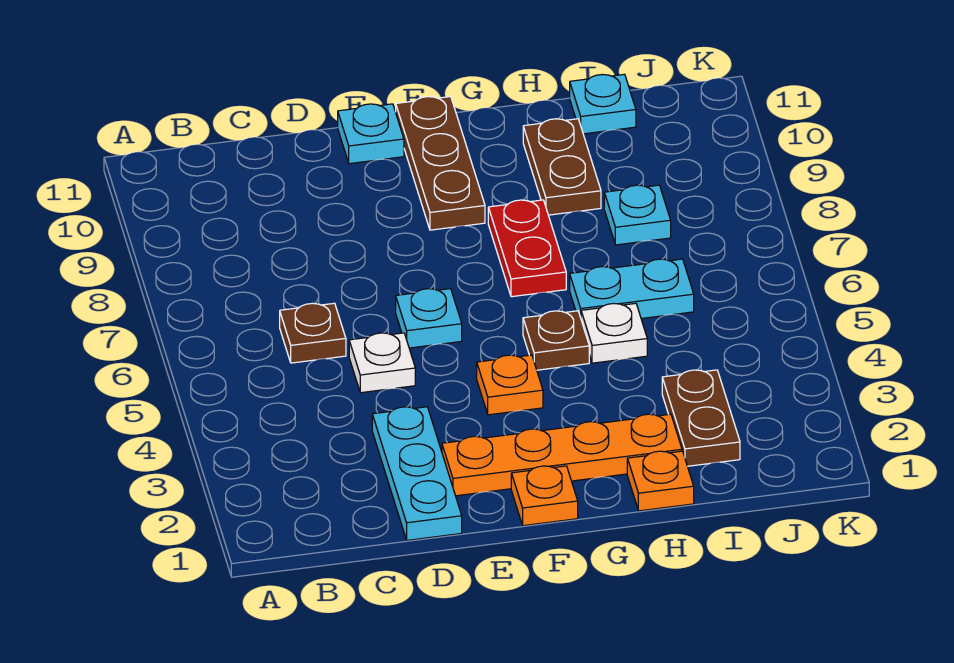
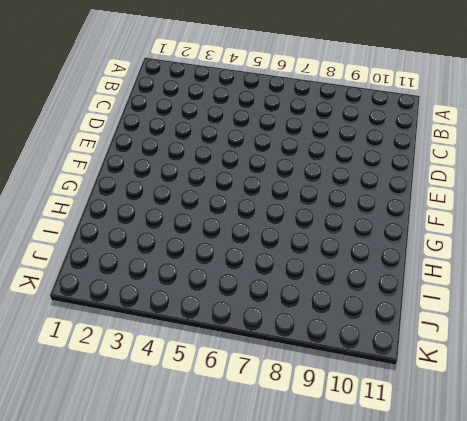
none -> brown 1x1 plate [280,303,346,363]
none -> cyan 1x3 plate [372,407,462,540]
none -> white 1x1 plate [349,333,415,393]

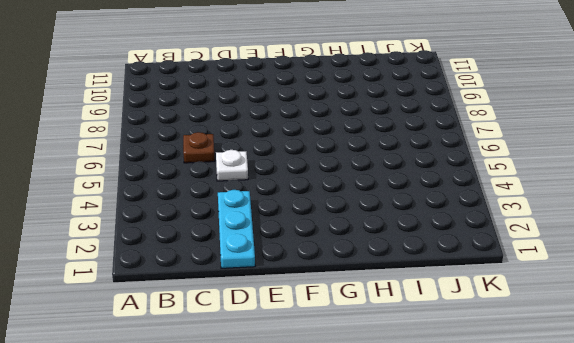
none -> orange 1x4 plate [442,414,682,496]
none -> cyan 1x1 plate [396,289,462,348]
none -> cyan 1x1 plate [338,104,404,164]

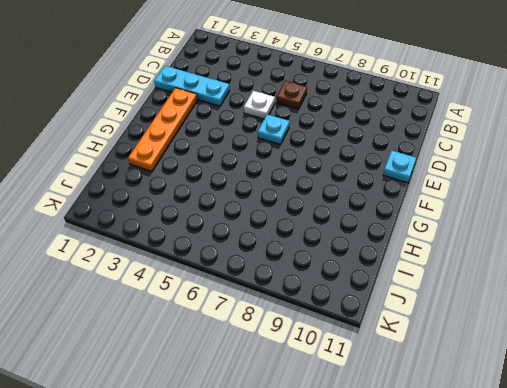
none -> orange 1x1 plate [511,466,578,526]
none -> orange 1x1 plate [477,355,543,415]
none -> brown 1x3 plate [396,97,485,230]

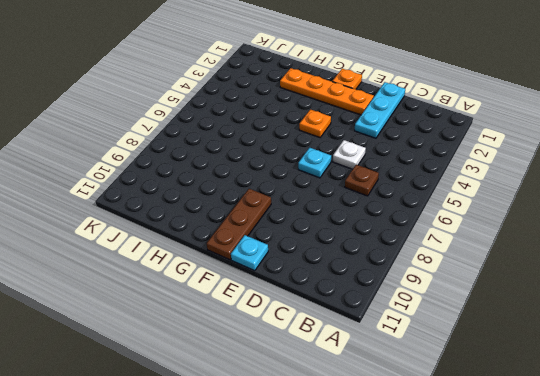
none -> brown 1x1 plate [523,311,589,370]
none -> red 1x2 plate [488,200,566,297]
none -> orange 1x1 plate [627,451,694,511]

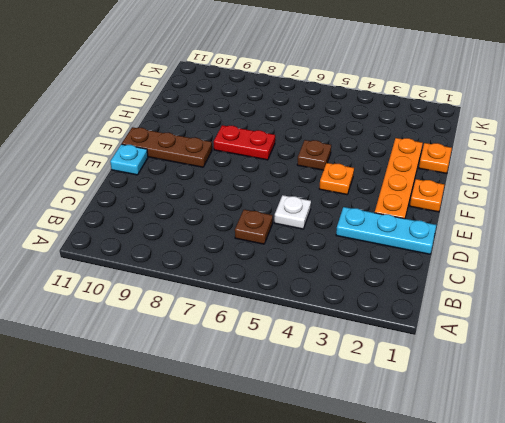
none -> cyan 1x1 plate [396,289,462,348]
none -> white 1x1 plate [581,303,647,363]
none -> cyan 1x2 plate [570,259,694,319]

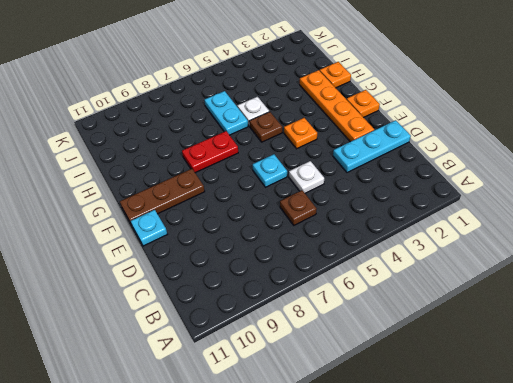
none -> brown 1x2 plate [523,119,601,215]
none -> brown 1x2 plate [662,370,740,466]
none -> cyan 1x1 plate [604,185,671,245]

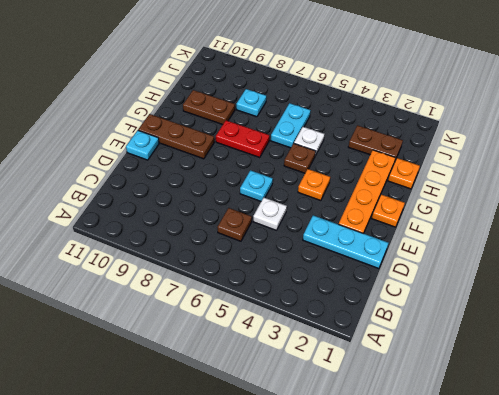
none -> cyan 1x1 plate [570,74,636,134]

